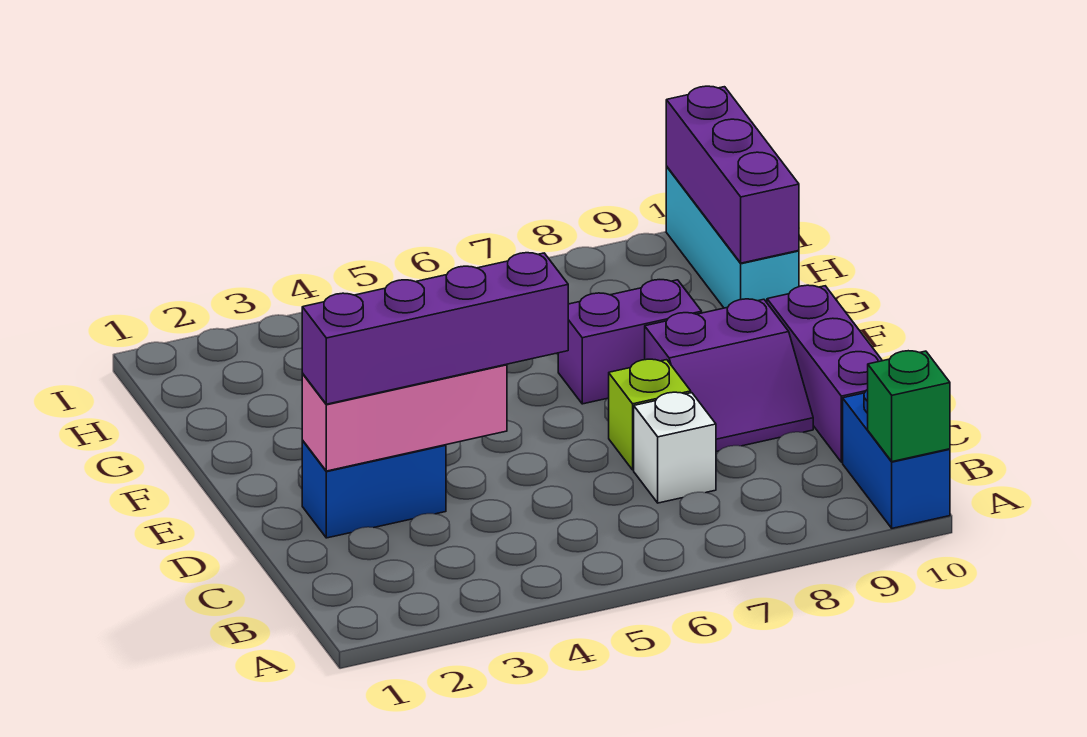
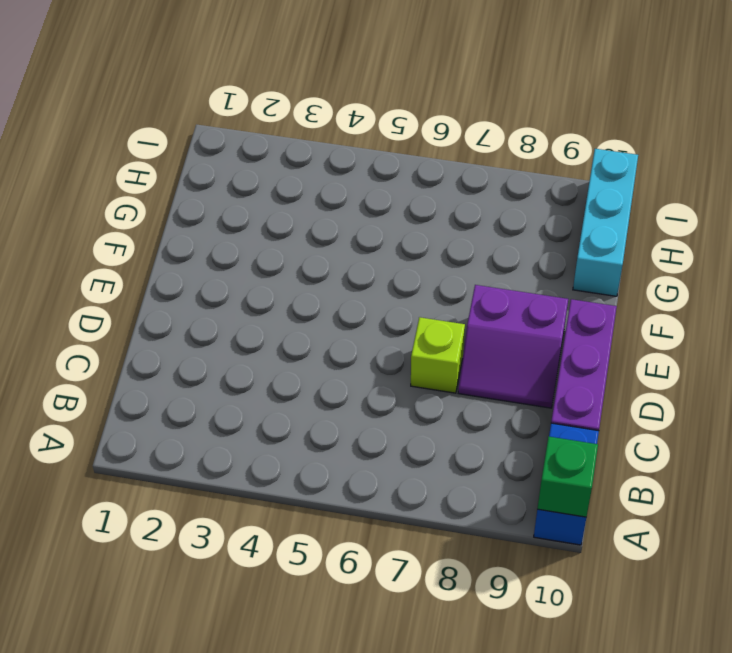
none -> white 1x1 brick [634,392,716,503]
none -> blue 1x2 brick [302,441,446,538]
none -> purple 1x2 brick [558,280,702,404]

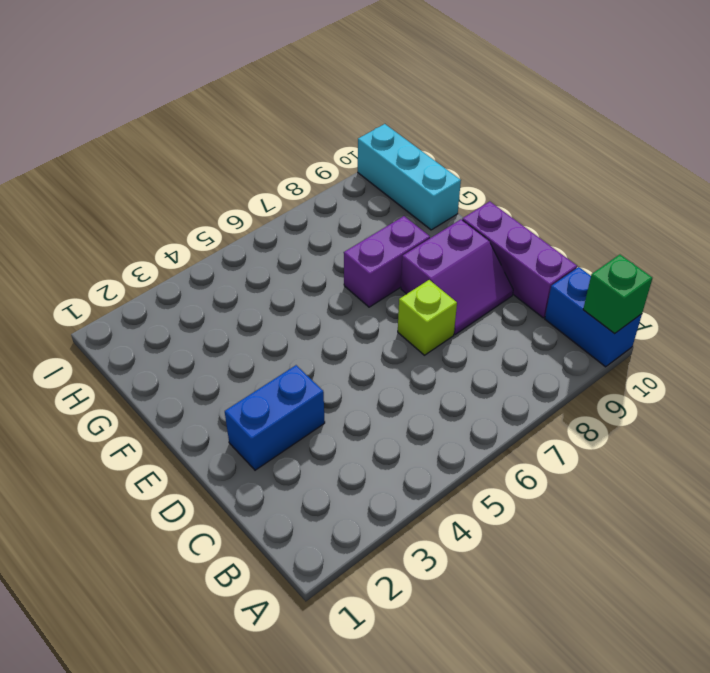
none -> white 1x1 brick [634,392,716,503]
none -> pink 1x3 brick [302,364,507,471]
none -> purple 1x3 brick [666,86,799,263]

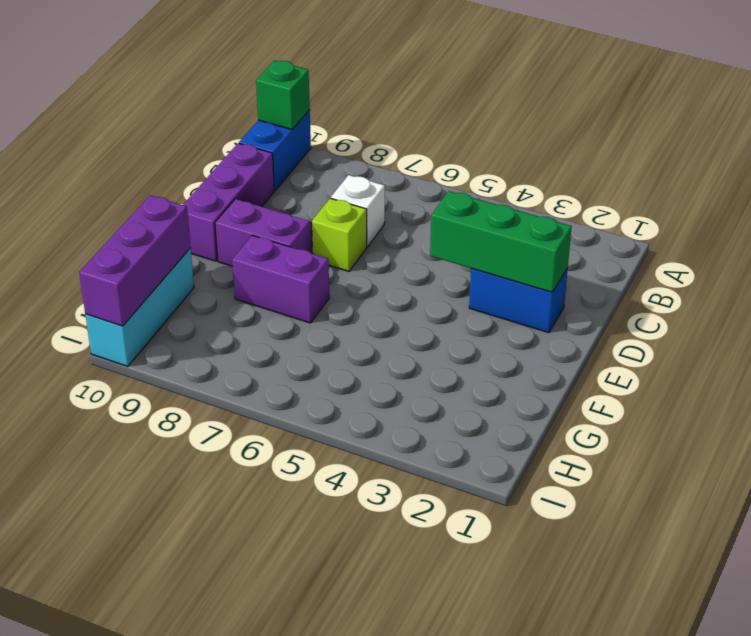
green 1x3 brick [430,191,572,292] -> pink 1x3 brick [302,364,507,471]
none -> purple 1x4 brick [302,253,568,404]

